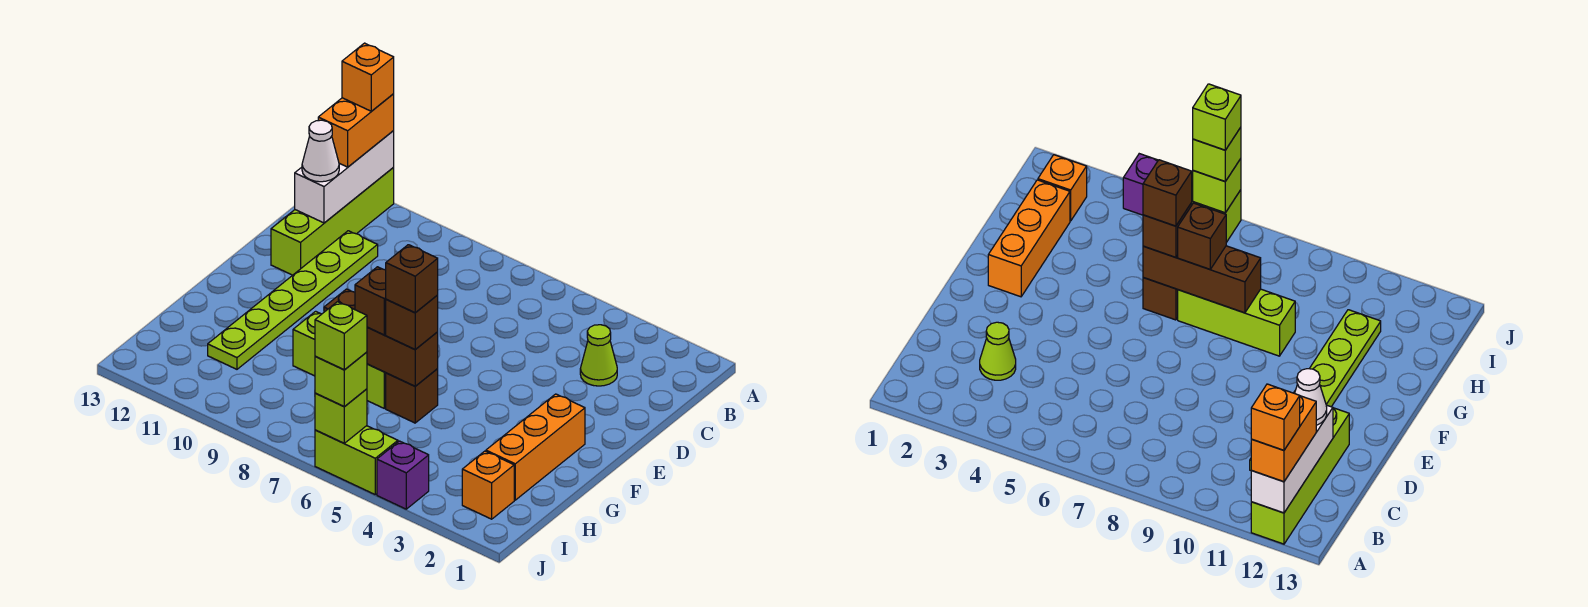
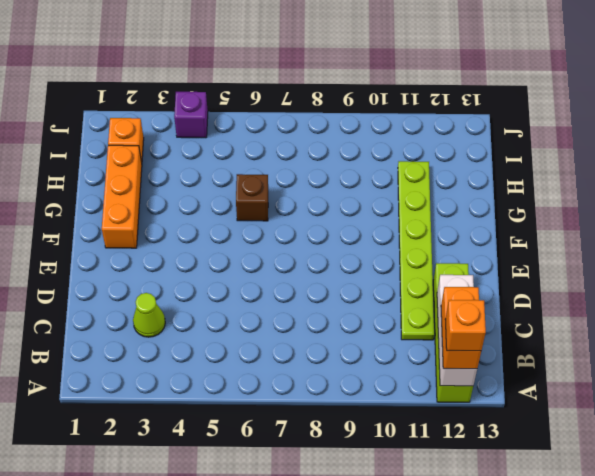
none -> lime 1x3 brick [293,311,386,408]
none -> lime 1x2 brick [315,426,398,494]
none -> brown 1x3 brick [324,289,438,386]

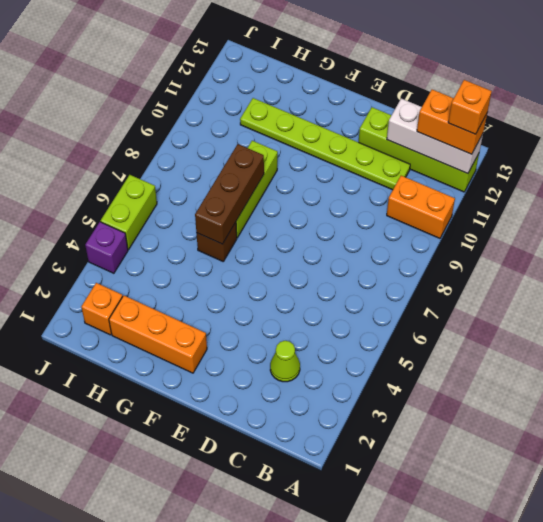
orange 1x2 brick [387,176,455,238] -> none
none -> lime 1x1 brick [315,389,367,443]
none -> white 1x1 cone [302,120,339,182]
none -> brown 1x1 brick [386,295,438,349]

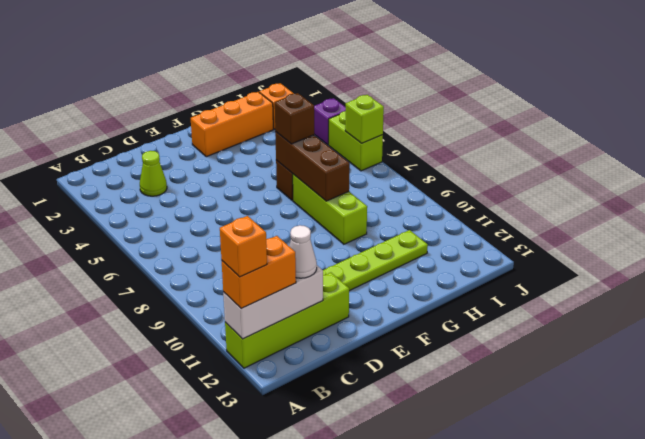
none -> brown 1x1 brick [355,267,386,335]
none -> lime 1x1 brick [315,352,367,407]
none -> brown 1x1 brick [386,245,438,313]

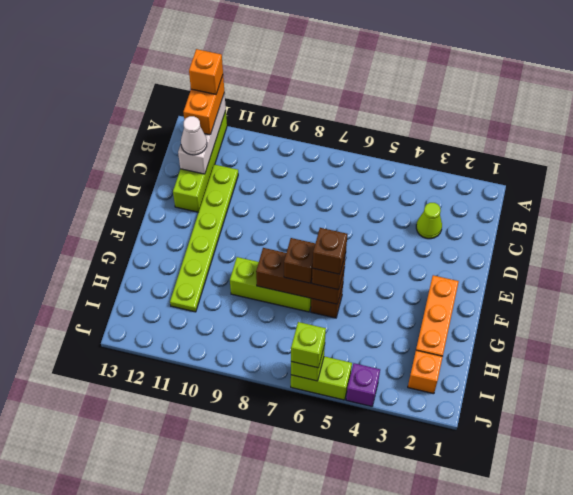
none -> lime 1x1 brick [315,302,367,370]

